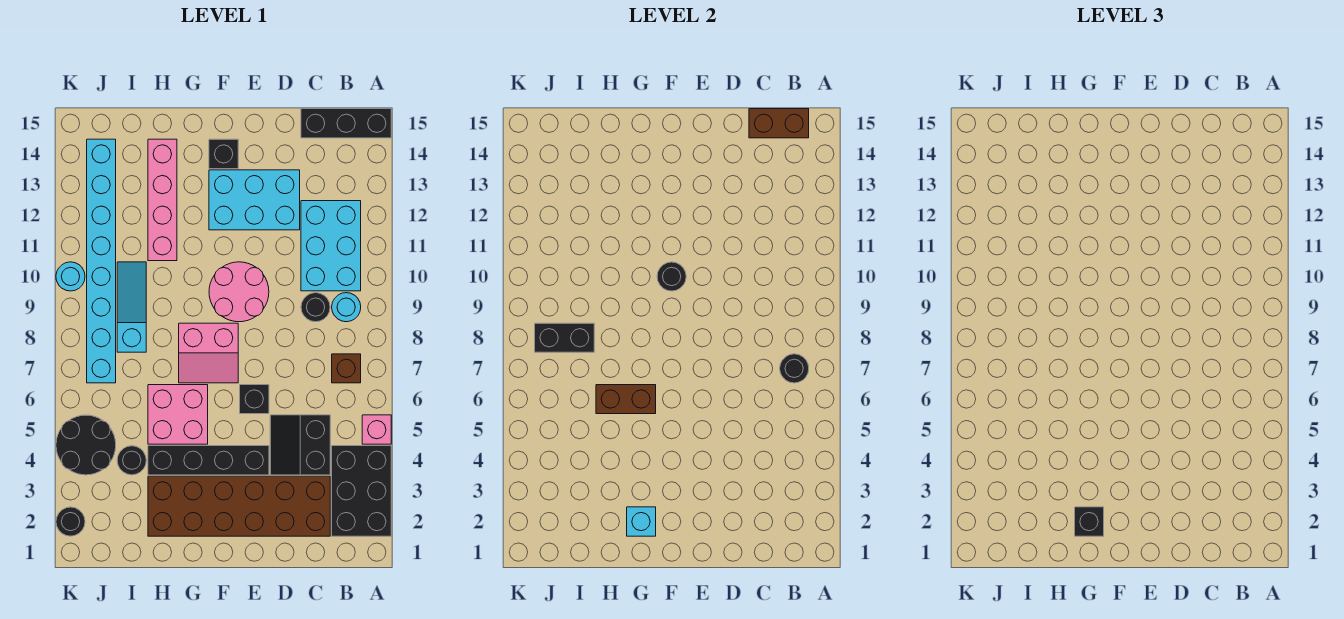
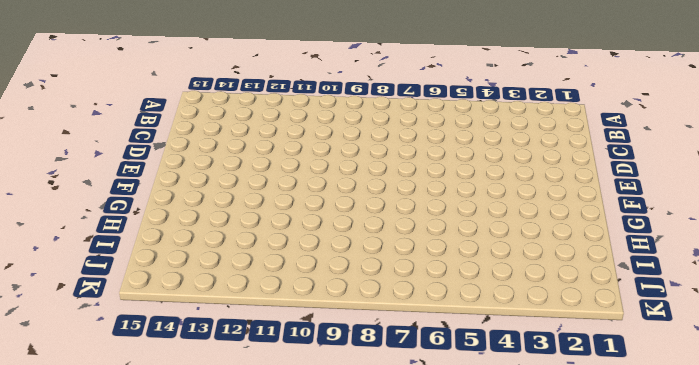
none -> black 2x3 brick [332,446,391,536]
none -> pink 1x1 brick [362,415,391,444]
none -> black 1x3 brick [301,109,391,138]
none -> brown 1x1 brick [332,354,361,383]

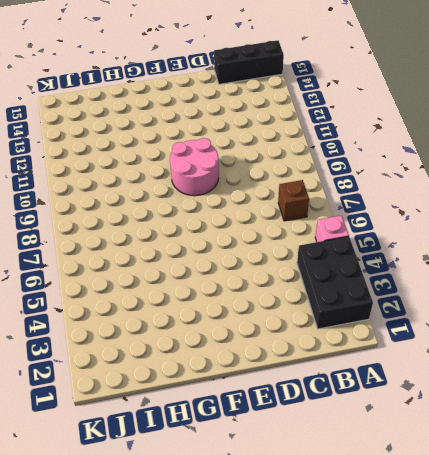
none -> cyan 1x1 round brick [332,293,361,322]
none -> cyan 2x3 brick [301,201,361,291]
none -> brown 2x6 brick [148,476,330,536]
none -> black 2x2 slope [270,415,330,475]

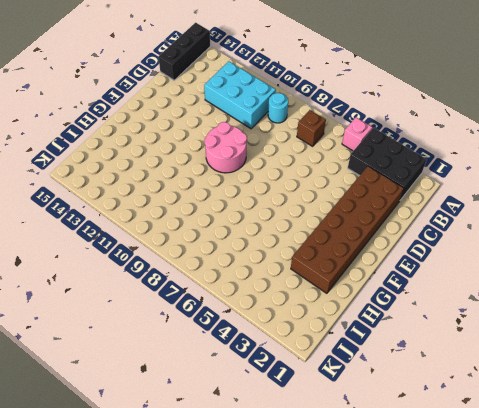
none -> black 2x2 slope [270,415,330,475]
none -> black 1x1 round brick [301,293,330,322]
none -> cyan 2x3 brick [209,170,300,230]
none -> black 1x4 brick [148,446,269,475]

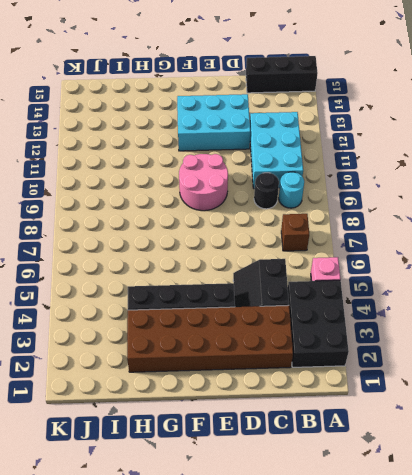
none -> black 1x1 brick [240,385,269,414]
none -> pink 2x2 slope [179,323,238,383]
none -> black 1x1 brick [209,139,238,169]
none -> pink 2x2 brick [148,385,208,444]

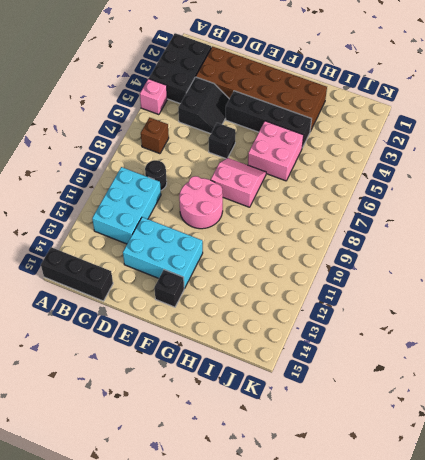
none -> cyan 1x1 round brick [332,293,361,322]
none -> pink 1x4 brick [148,139,177,261]
none -> black 1x1 round brick [117,446,146,475]
none -> cyan 1x3 slope [117,262,146,352]

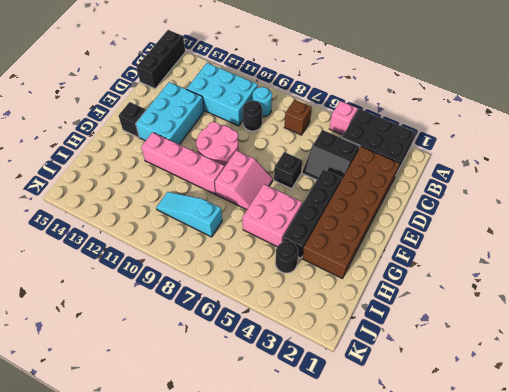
pink 1x4 brick [141,132,224,194] -> pink 1x4 brick moved to [148,139,177,261]
none -> black 2x2 round brick [56,415,116,475]
none -> cyan 1x8 brick [87,139,116,383]
none -> black 1x1 round brick [56,507,85,536]
none -> cyan 1x1 round brick [56,262,85,291]

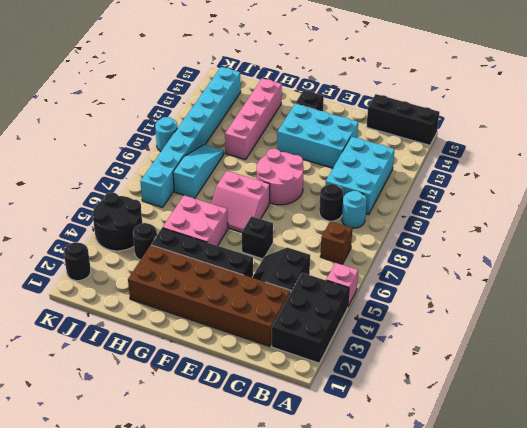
none -> black 1x1 round brick [780,354,809,383]
none -> brown 1x2 brick [749,109,809,138]
none -> black 1x1 round brick [657,262,686,291]
none -> cyan 1x1 brick [627,507,656,536]

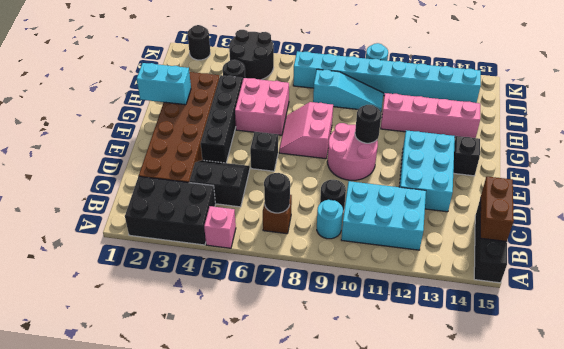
cyan 1x2 brick [137,63,191,105] -> cyan 1x1 brick [627,507,656,536]
none -> brown 1x2 brick [596,385,656,414]
none -> black 1x2 brick [535,323,594,352]
none -> black 1x1 brick [1075,507,1104,536]

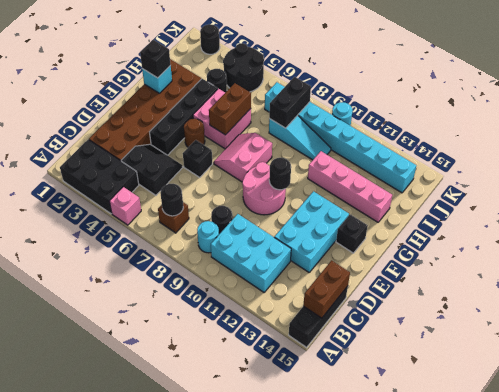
brown 1x1 round brick [184,119,205,147] -> none

